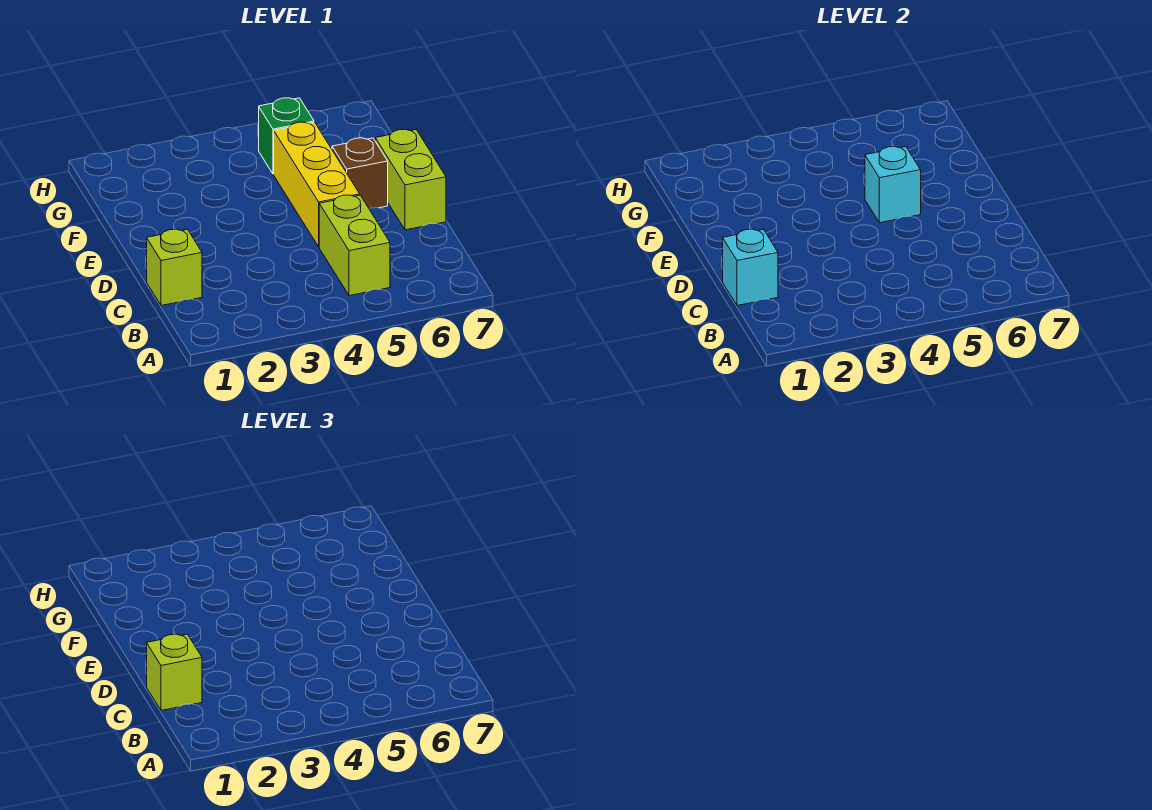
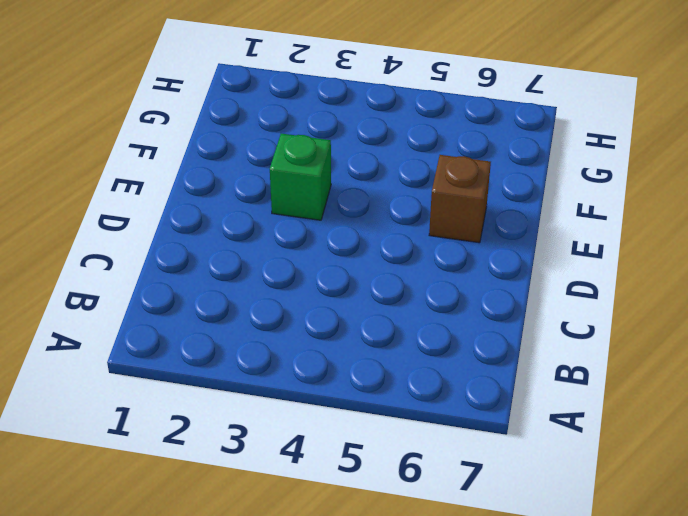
green 1x1 brick [270,134,331,220] -> green 1x1 brick moved to [259,98,314,174]
none -> lime 1x2 brick [319,195,390,296]
none -> lime 1x1 brick [147,229,202,305]

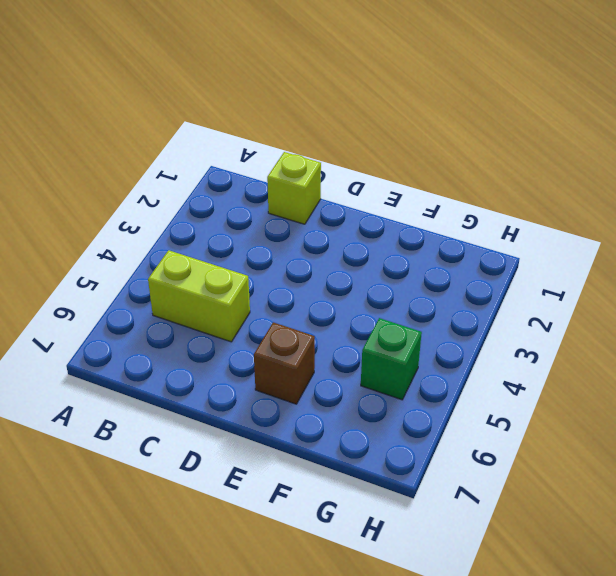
none -> yellow 1x3 brick [274,122,360,247]
none -> lime 1x2 brick [375,129,446,230]

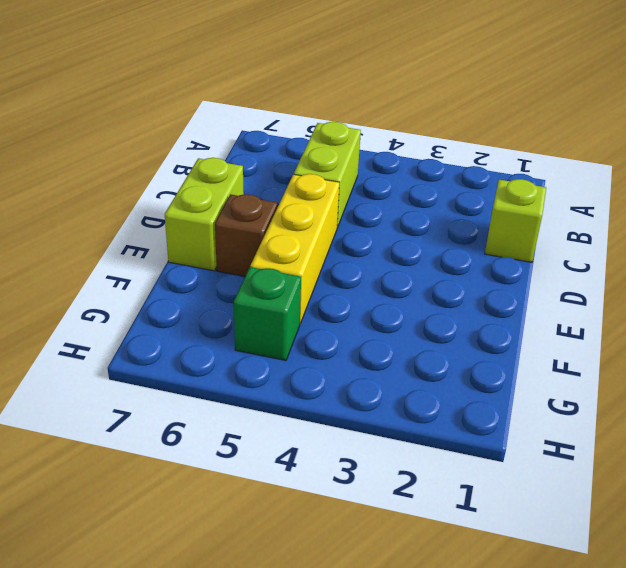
none -> cyan 1x1 brick [723,229,778,305]
none -> cyan 1x1 brick [865,147,921,223]

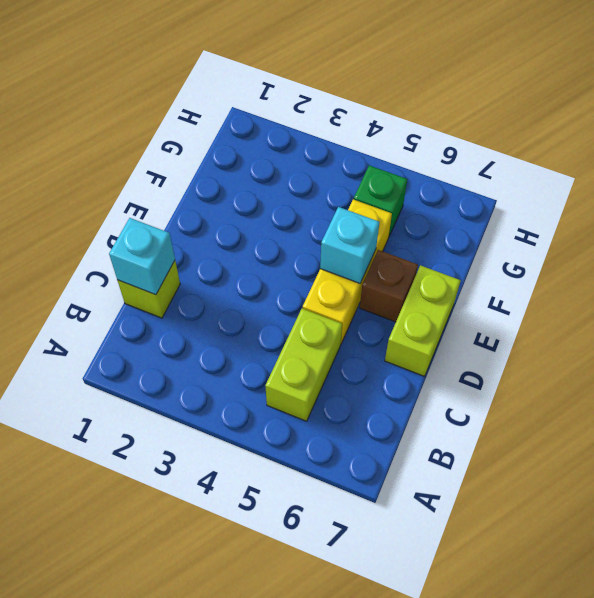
none -> lime 1x1 brick [147,634,202,710]

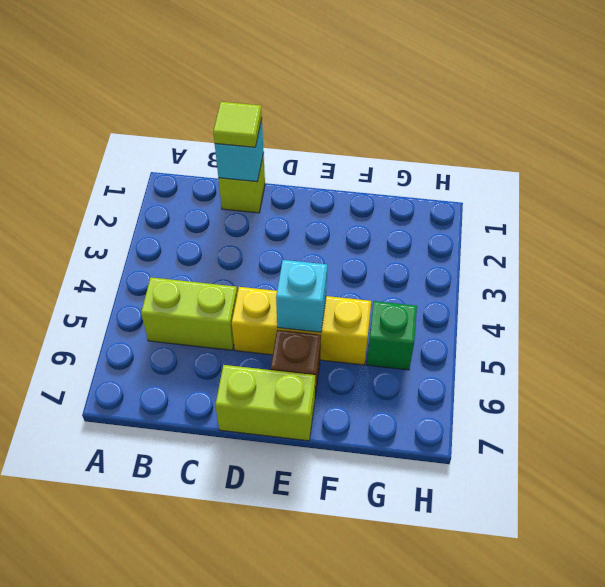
lime 1x1 tile [213,102,262,147] -> lime 1x1 brick [147,634,202,710]

